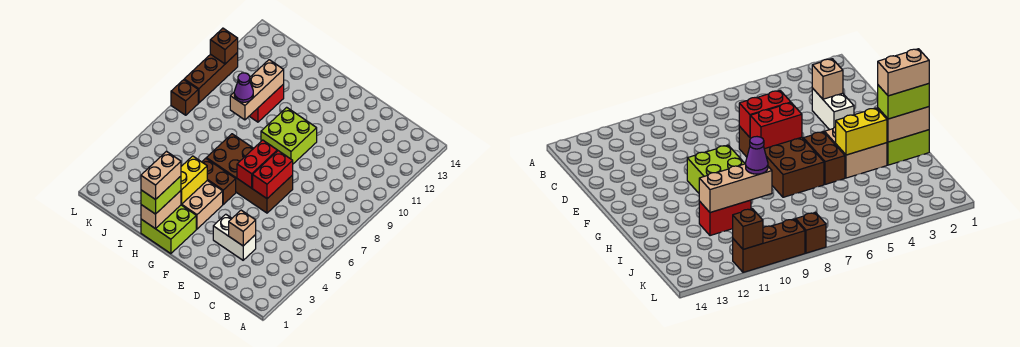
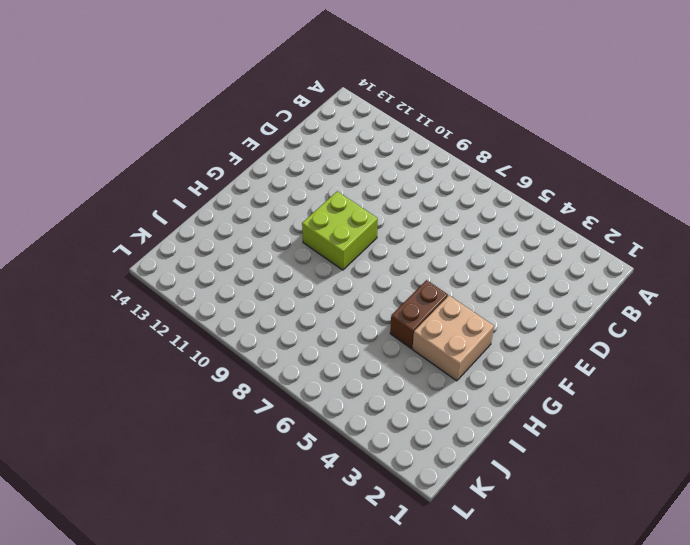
none -> white 1x2 brick [213,214,256,260]
none -> brown 2x4 brick [206,134,293,213]
none -> lime 2x2 brick [141,205,196,254]

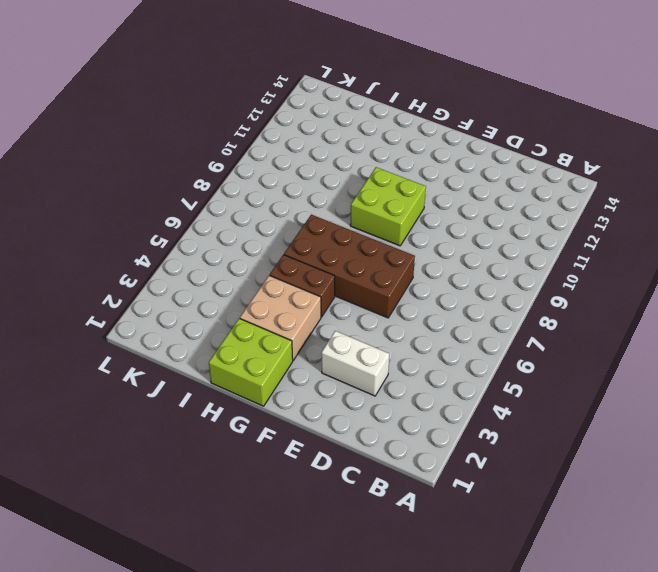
none -> red 1x2 brick [249,84,284,122]
none -> brown 1x1 brick [171,80,198,115]
none -> brown 1x3 brick [184,53,238,103]

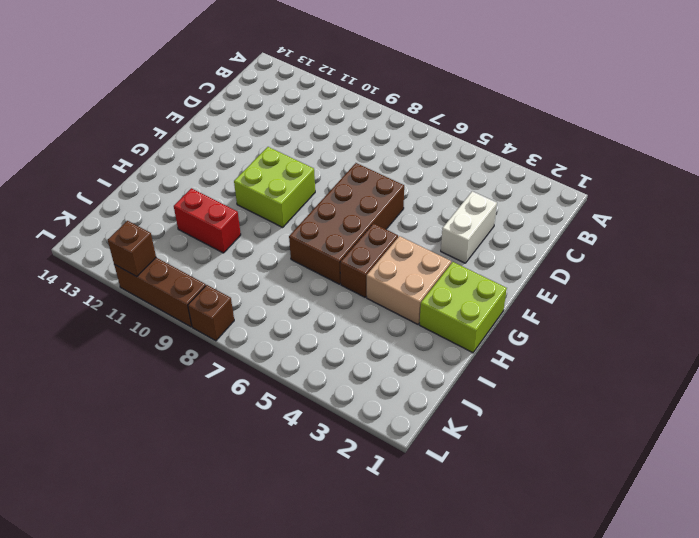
none -> tan 1x1 brick [229,210,256,246]
none -> red 1x2 brick [253,151,293,198]
none -> red 1x2 brick [237,140,277,188]

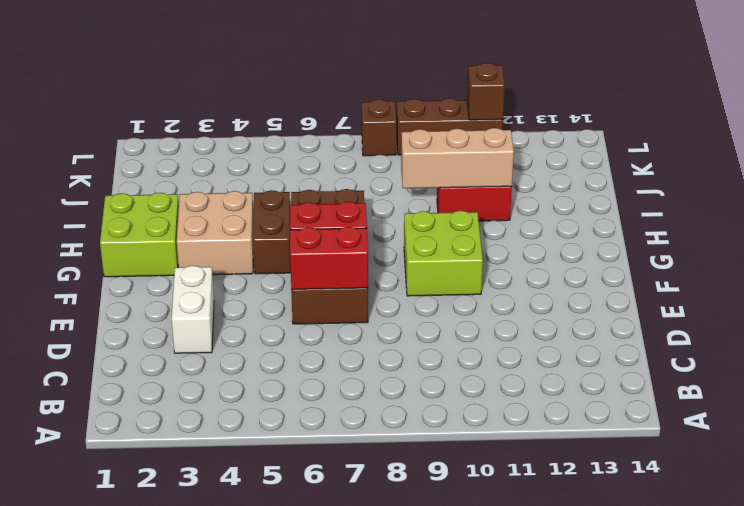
none -> tan 1x1 brick [229,210,256,246]
none -> tan 1x2 brick [141,191,181,229]
none -> yellow 1x2 brick [181,156,207,204]

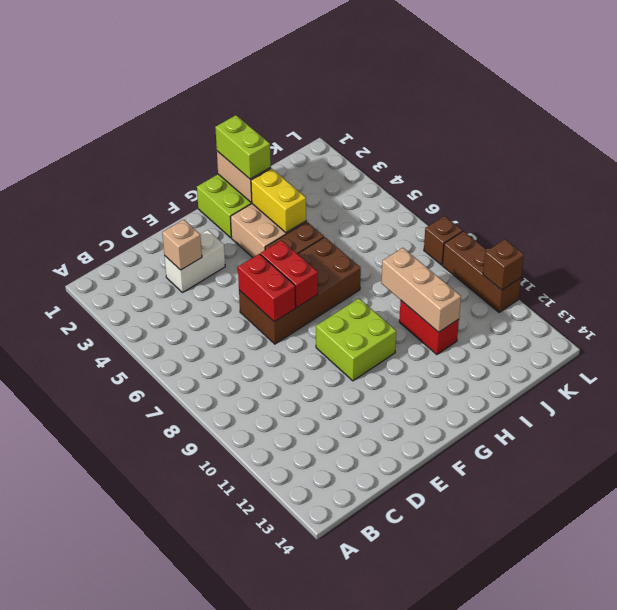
none -> purple 1x1 cone [234,73,253,102]
none -> tan 1x2 brick [141,151,181,200]

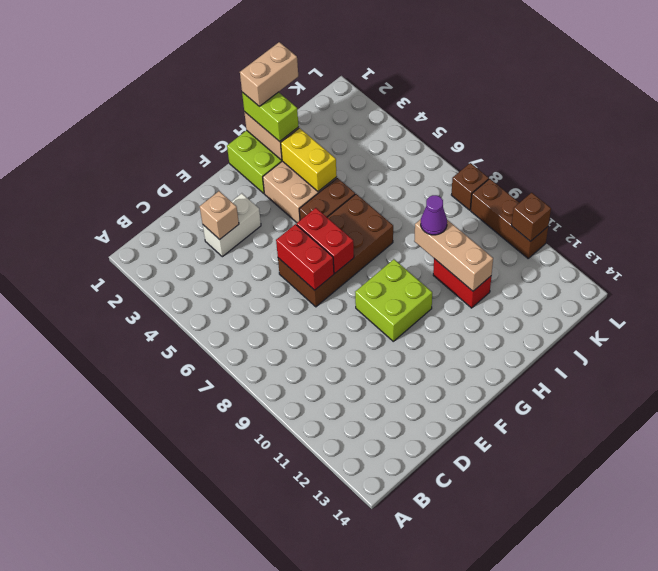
tan 1x2 brick [240,42,298,107] -> tan 1x2 brick turned to [141,151,181,200]

